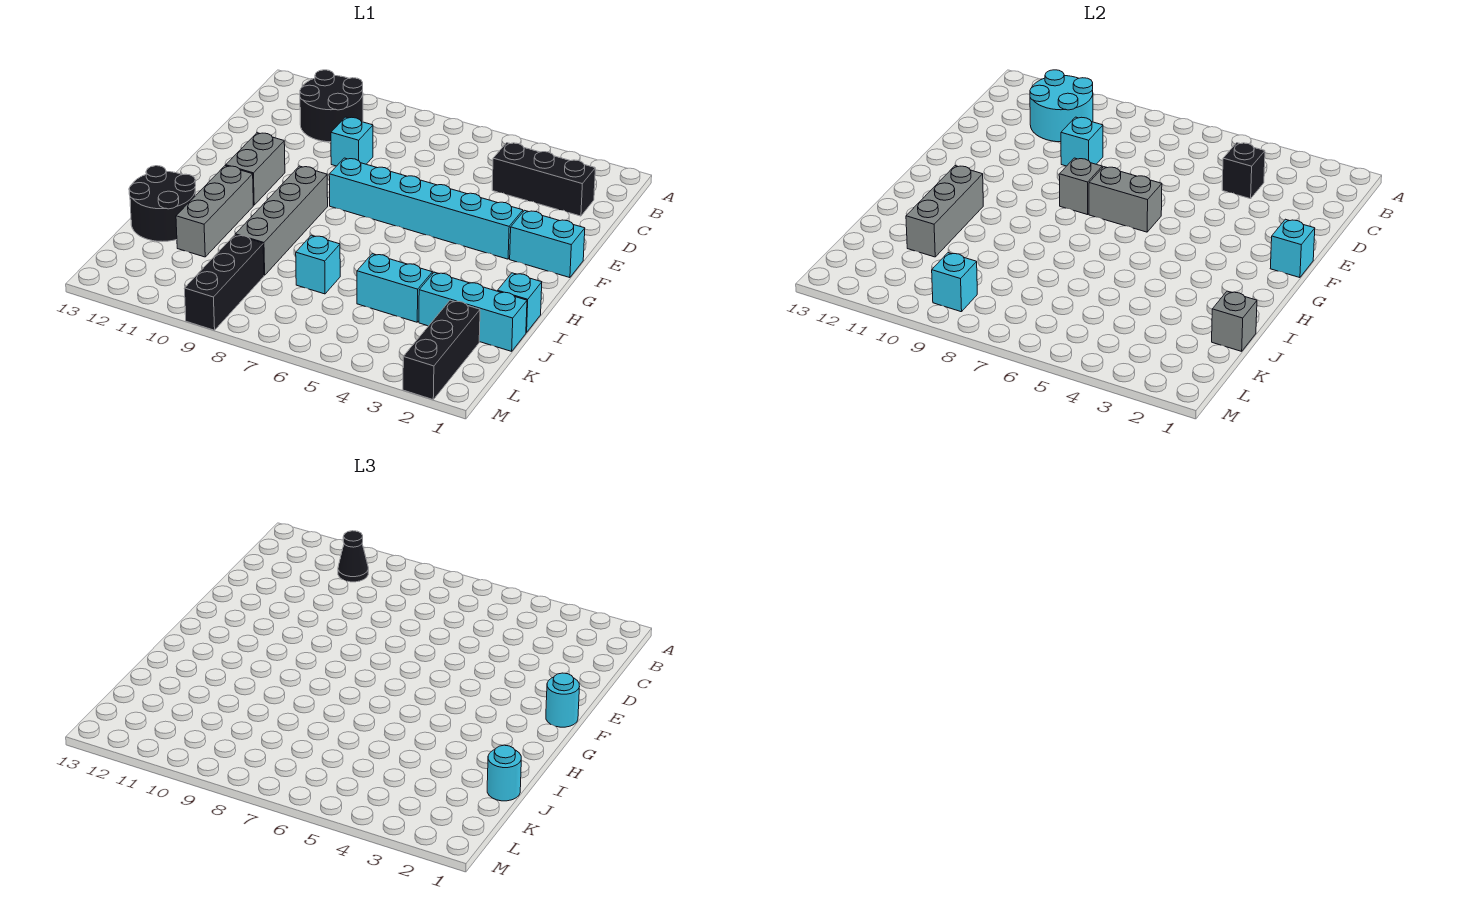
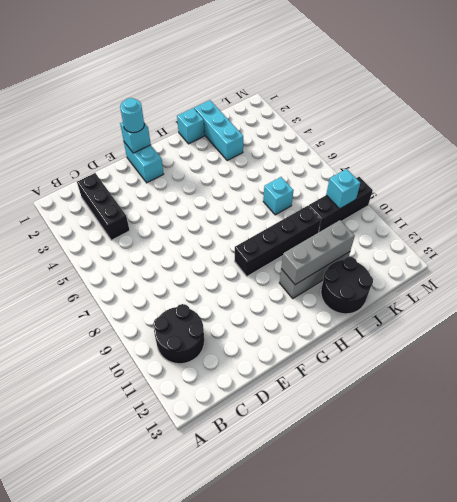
black 1x4 brick [235,206,321,276] -> grey 1x4 brick [235,166,328,275]
none -> cyan 1x1 brick [331,117,373,166]
none -> cyan 1x6 brick [329,158,523,259]
none -> grey 1x2 brick [226,133,285,205]

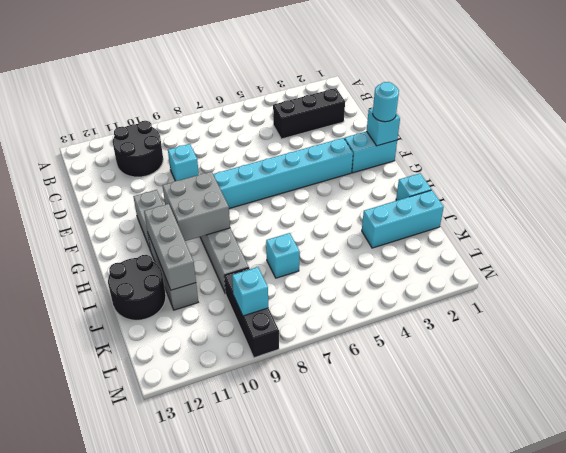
grey 2x2 brick [162,172,230,241] -> none
none -> cyan 1x2 brick [357,254,432,322]
none -> black 1x3 brick [403,300,480,399]
none -> cyan 2x2 round brick [1030,70,1093,142]

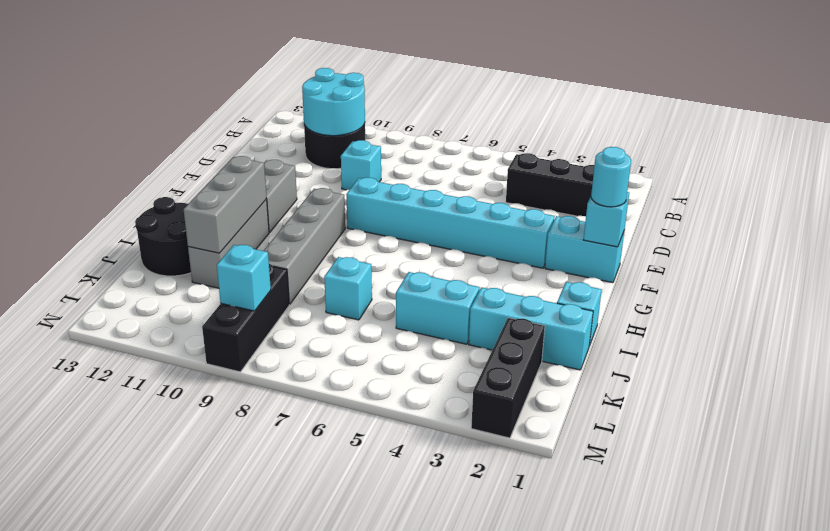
none -> black 1x1 brick [1222,143,1265,199]
none -> cyan 1x1 brick [1061,117,1103,166]
none -> grey 1x2 brick [1089,167,1162,232]

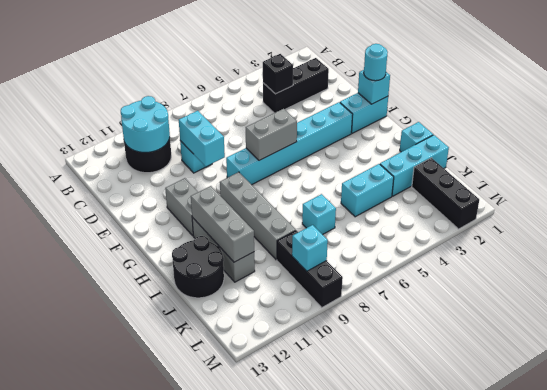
cyan 1x2 brick [179,111,225,166] -> cyan 1x1 brick [1061,117,1103,166]
none -> grey 1x1 brick [1059,158,1102,215]
none -> grey 1x1 brick [1212,291,1257,351]
none -> black 1x1 cone [338,531,368,582]

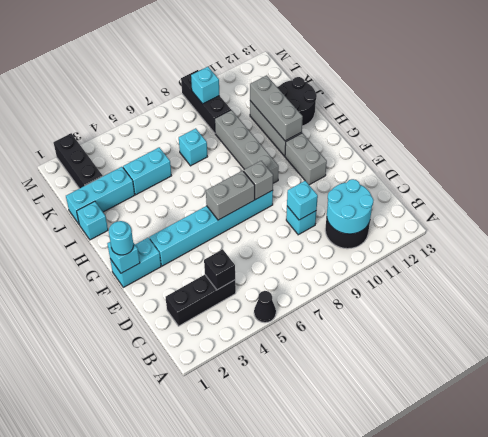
black 1x1 cone [254,291,276,323] -> black 1x1 cone moved to [338,531,368,582]
none -> grey 1x1 brick [1212,291,1257,351]
none -> cyan 1x1 round brick [487,745,521,801]

